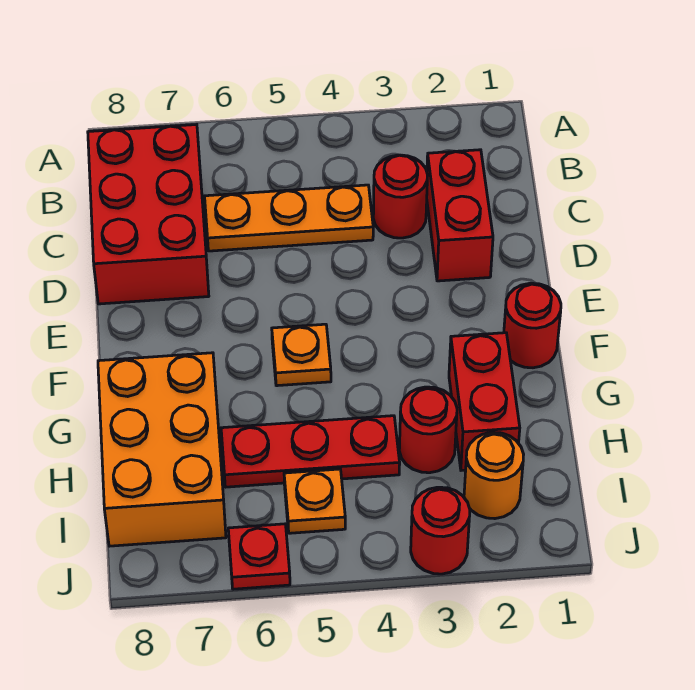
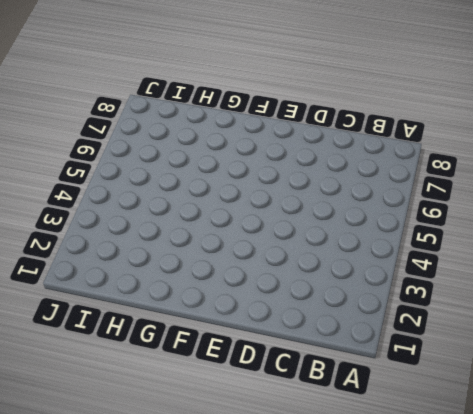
none -> red 2x3 brick [88,125,209,304]
none -> red 1x2 brick [427,150,493,281]
none -> red 1x1 round brick [373,155,428,238]

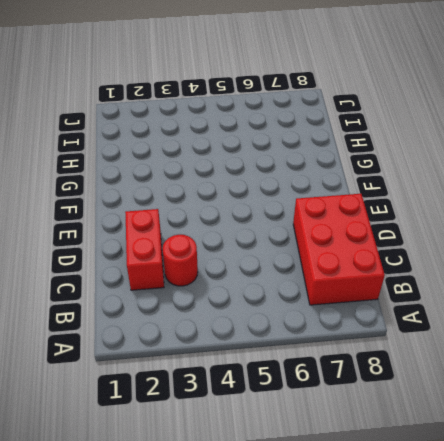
none -> orange 1x3 plate [205,185,373,251]
none -> red 1x1 round brick [504,283,561,368]
none -> orange 1x1 plate [272,324,331,386]

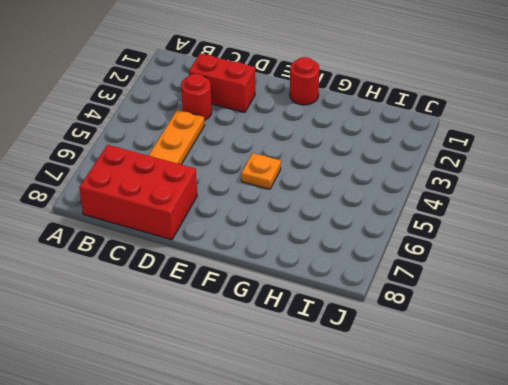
none -> red 1x2 brick [449,333,520,470]
none -> orange 2x3 brick [98,353,226,546]
none -> red 1x1 round brick [399,387,457,473]

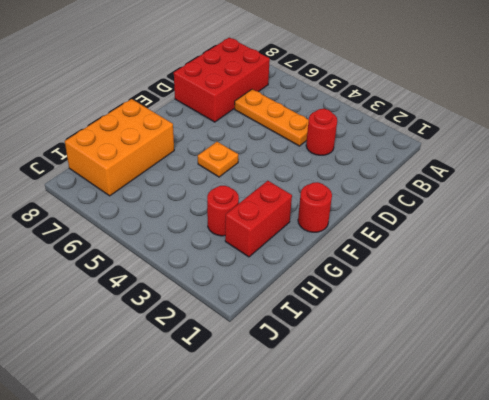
none -> red 1x2 brick [427,150,493,281]
none -> red 1x3 plate [221,416,400,487]
none -> orange 1x1 round brick [464,432,524,519]

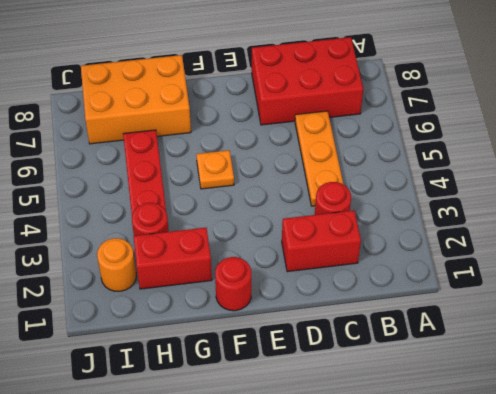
none -> orange 1x1 plate [284,469,345,533]
none -> red 1x1 round brick [411,487,470,574]
none -> red 1x1 plate [228,524,290,589]

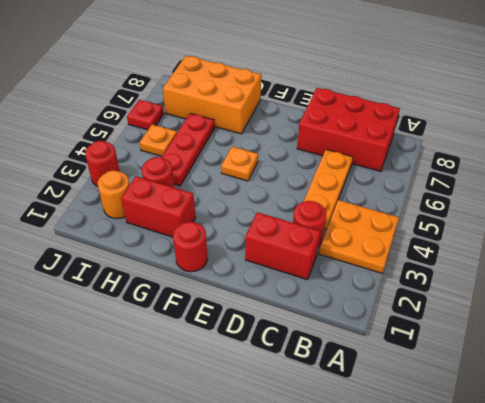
orange 2x2 plate [319,200,399,273] -> none

